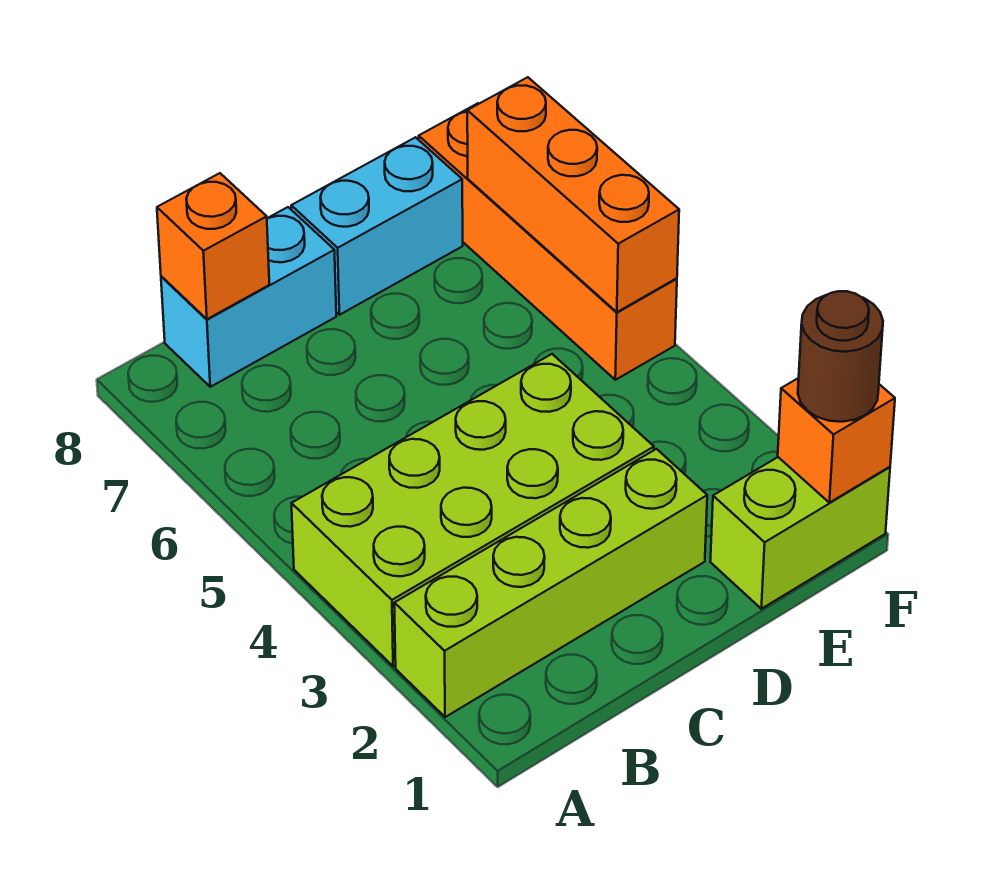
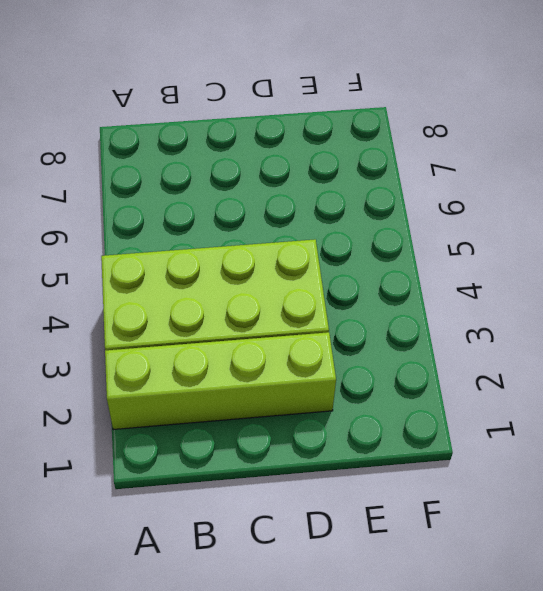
none -> cyan 1x2 brick [161,207,336,387]
none -> cyan 1x2 brick [291,137,463,315]

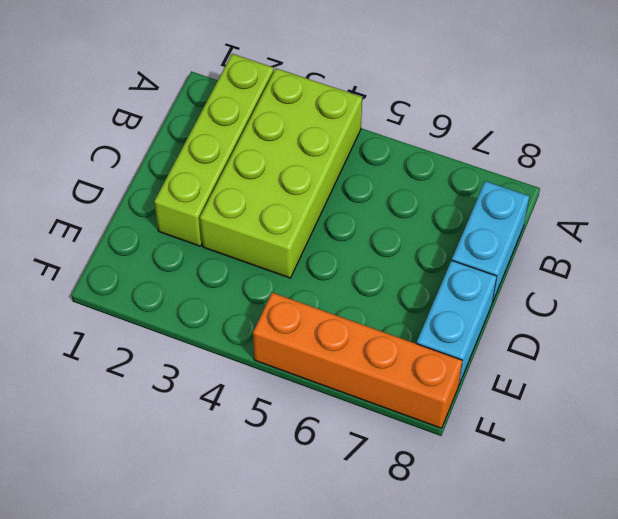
none -> lime 1x2 brick [710,457,890,609]
none -> orange 1x1 brick [157,173,269,319]

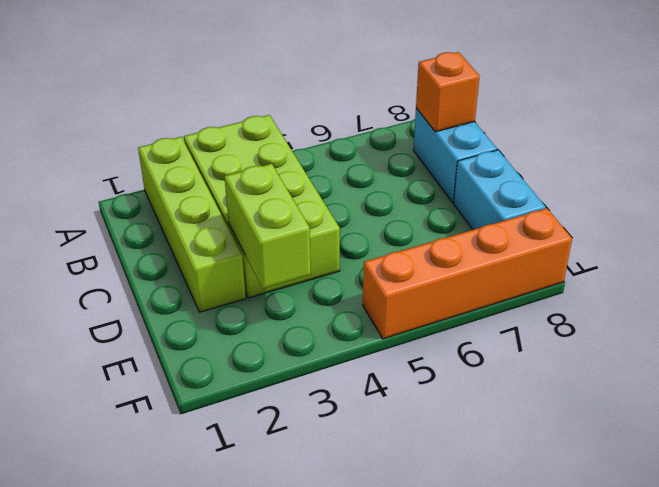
lime 1x2 brick [224,164,311,289] -> lime 1x2 brick moved to [710,457,890,609]
none -> orange 1x1 brick [778,378,895,503]
none -> orange 1x3 brick [467,77,679,312]

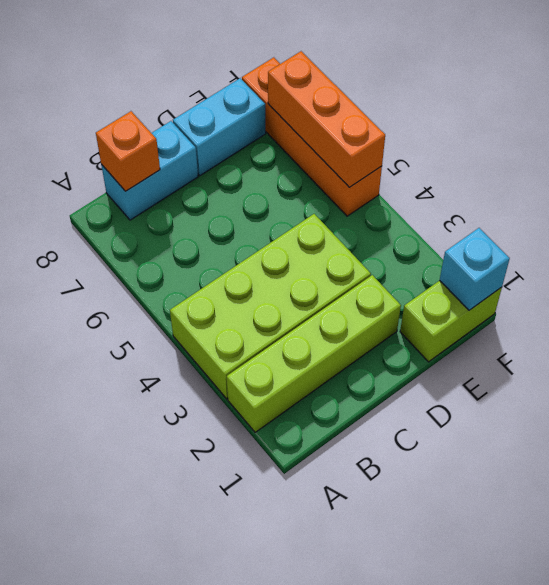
cyan 1x1 brick [440,228,510,310] -> orange 1x1 brick [778,378,895,503]
none -> brown 1x1 round brick [798,291,883,422]

